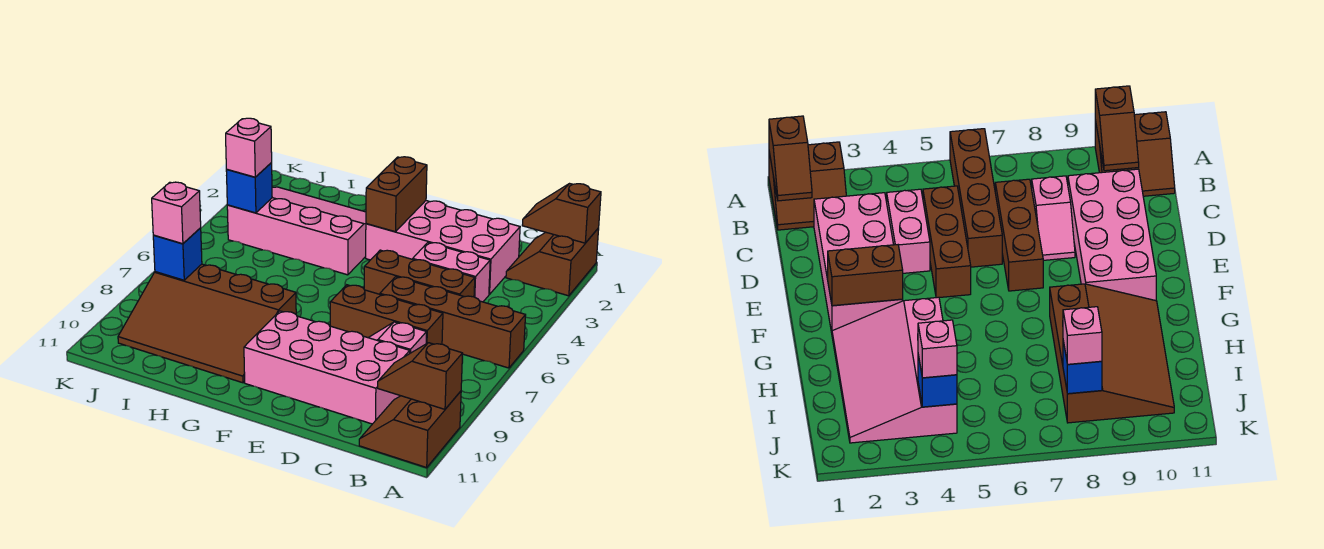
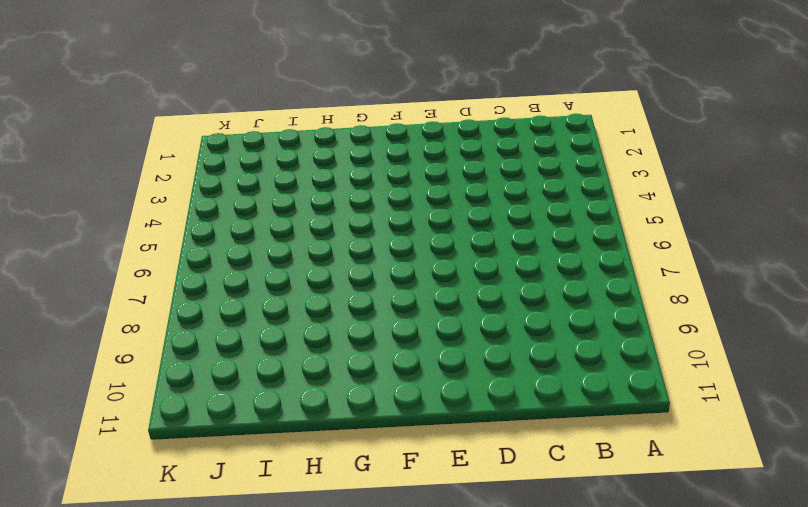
none -> brown 2x2 slope [506,228,599,296]
none -> brown 1x4 brick [380,277,526,368]
none -> brown 2x2 slope [359,391,461,468]

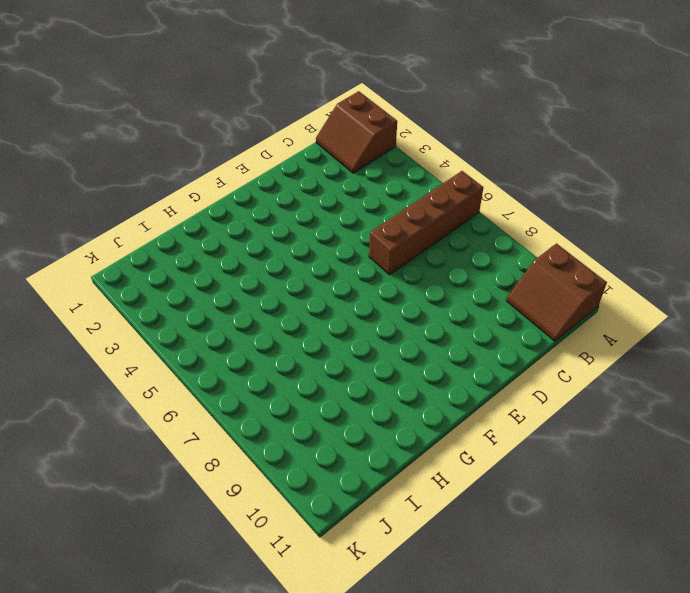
none -> pink 2x4 brick [366,201,520,294]
none -> pink 1x2 brick [413,243,490,302]
none -> brown 1x3 brick [364,250,475,297]

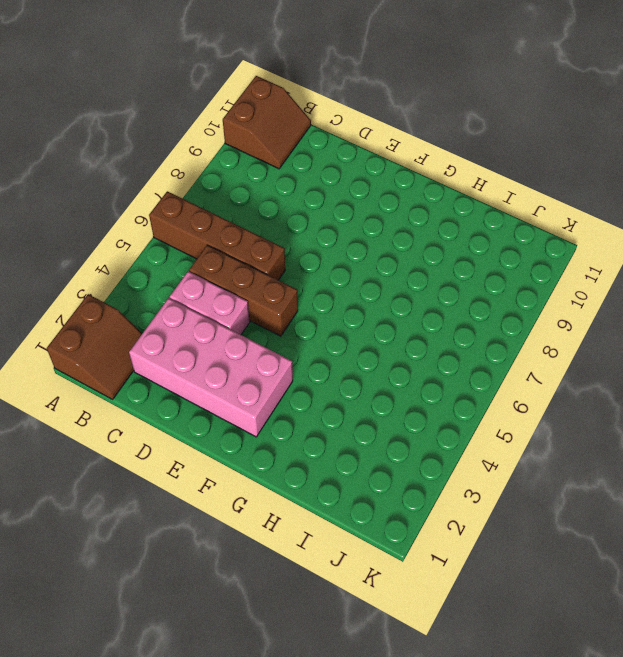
none -> brown 1x3 brick [330,285,443,344]
none -> pink 1x2 slope [369,322,427,353]
none -> pink 2x4 brick [244,311,410,424]

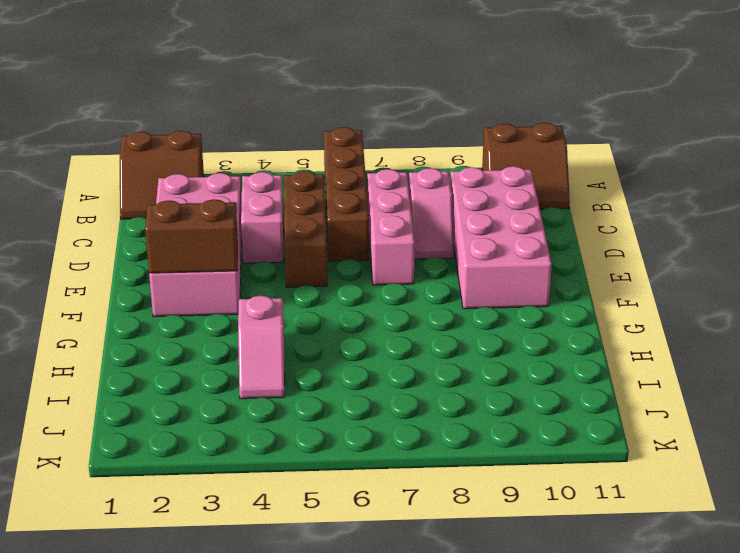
pink 1x3 brick [367,169,415,285] -> brown 1x3 brick [330,285,443,344]
pink 1x2 slope [238,296,285,399] -> pink 3x4 slope [227,187,366,275]
none -> brown 3x4 slope [118,264,296,383]
none -> brown 1x2 slope [522,184,601,243]
none -> brown 1x2 slope [378,343,463,409]

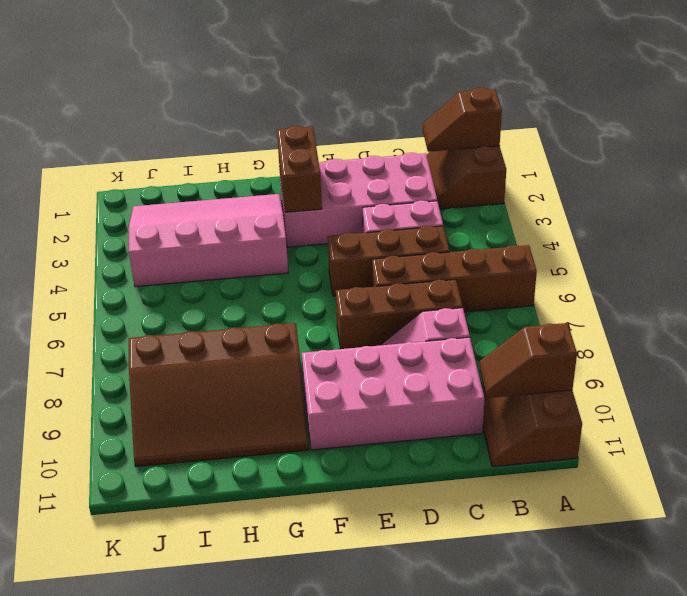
none -> blue 1x1 brick [226,163,272,213]
none -> blue 1x1 brick [153,228,202,280]
none -> pink 1x1 brick [226,118,272,177]

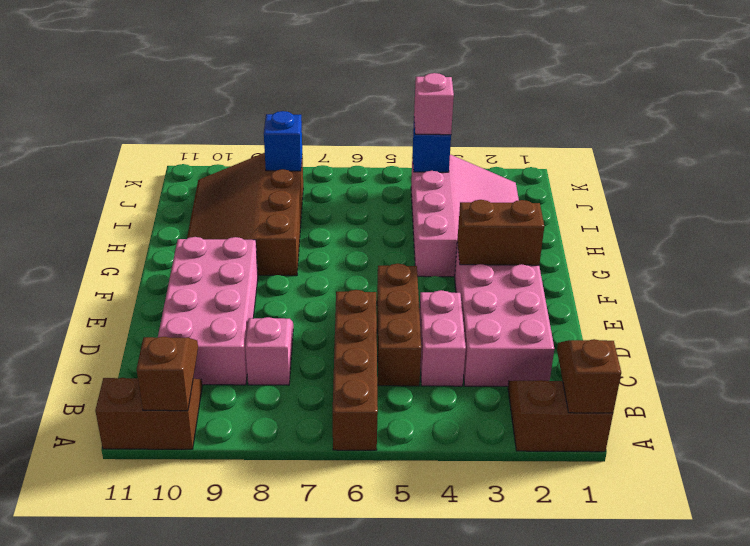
none -> brown 1x3 brick [330,285,443,344]
none -> pink 1x1 brick [152,182,201,244]

